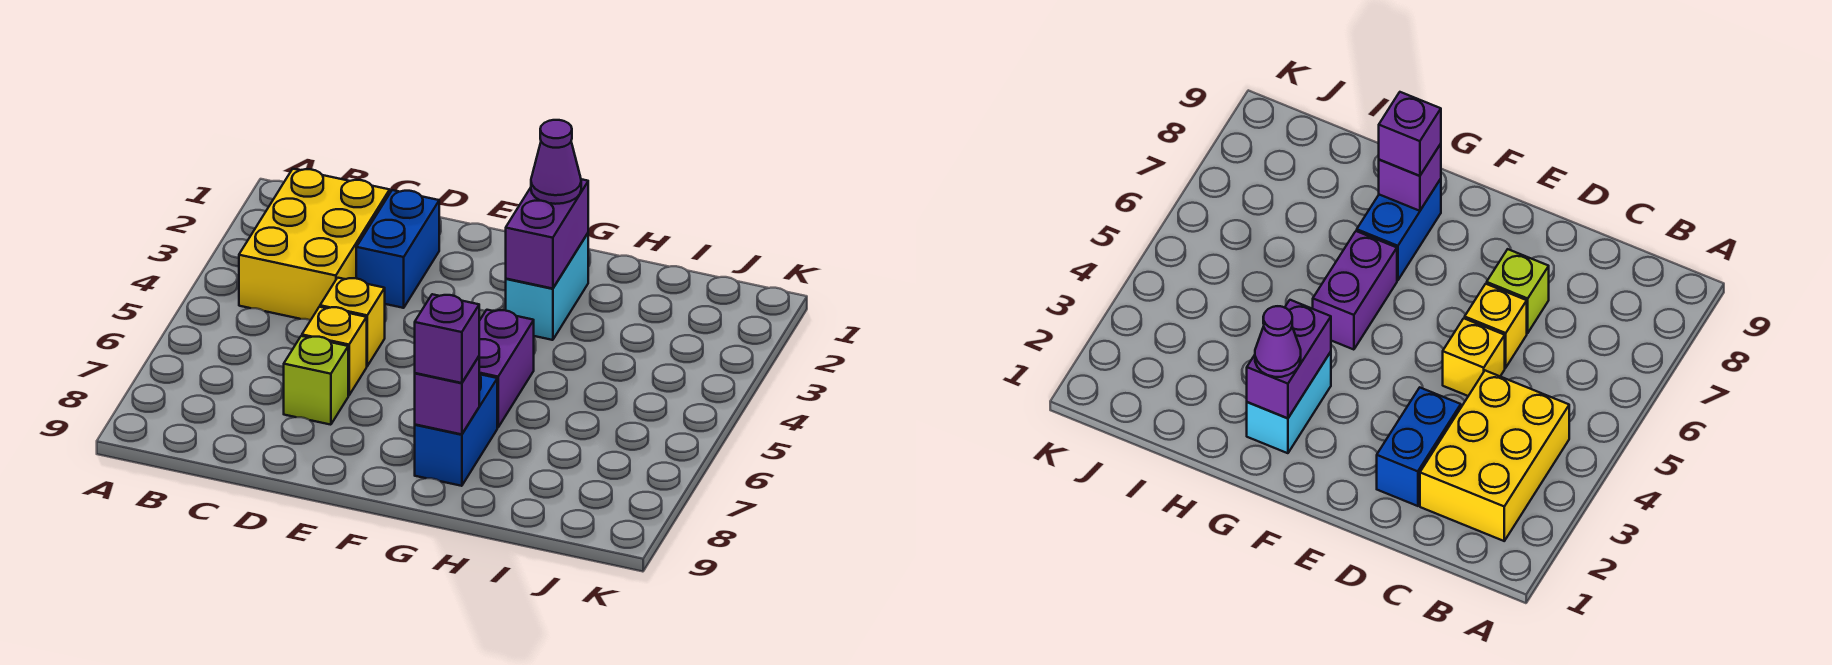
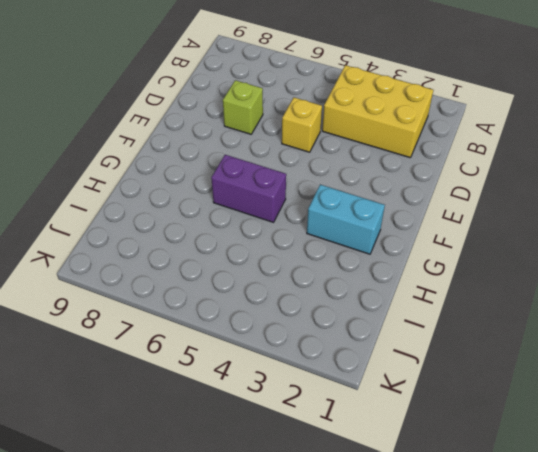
none -> blue 1x2 brick [356,190,439,308]
none -> yellow 1x1 brick [302,307,367,395]
none -> blue 1x2 brick [415,374,497,486]

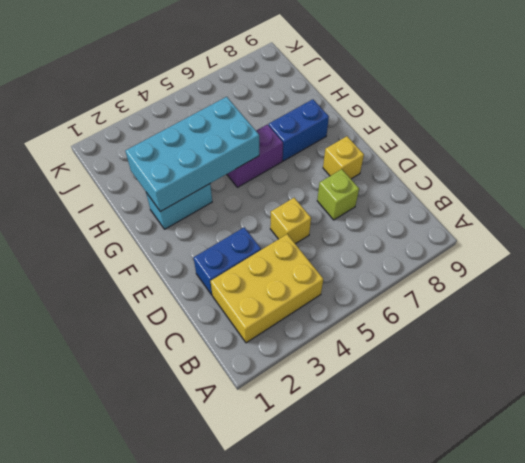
yellow 1x1 brick [323,136,364,179] -> yellow 1x1 brick moved to [302,307,367,395]
cyan 2x4 brick [125,97,259,212] -> purple 1x2 brick [506,179,588,289]
none -> purple 1x1 brick [415,357,479,434]
none -> purple 1x1 cone [531,120,581,204]
none -> purple 1x1 brick [415,294,479,383]

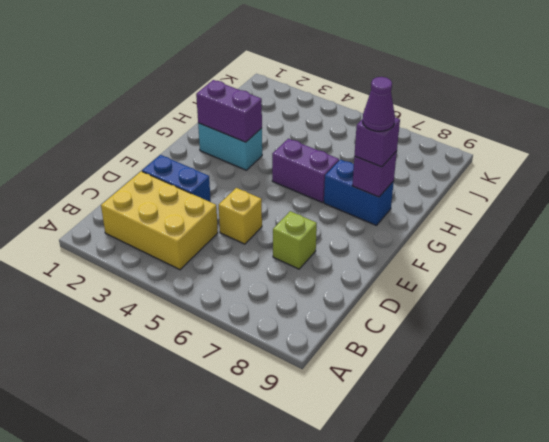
purple 1x1 cone [363,77,395,131] -> purple 1x1 cone moved to [531,120,581,204]
none -> yellow 1x1 brick [302,307,367,395]

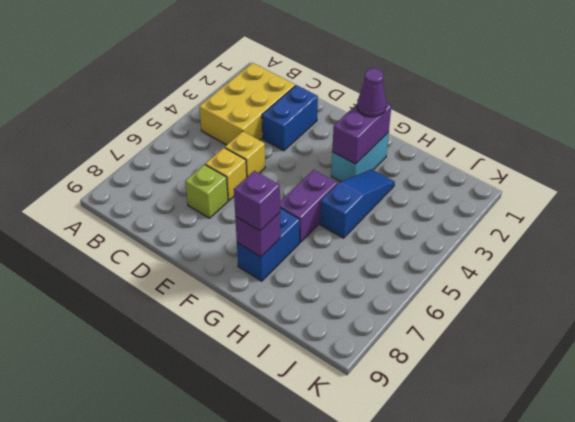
blue 1x3 slope [320,169,395,238] -> none

